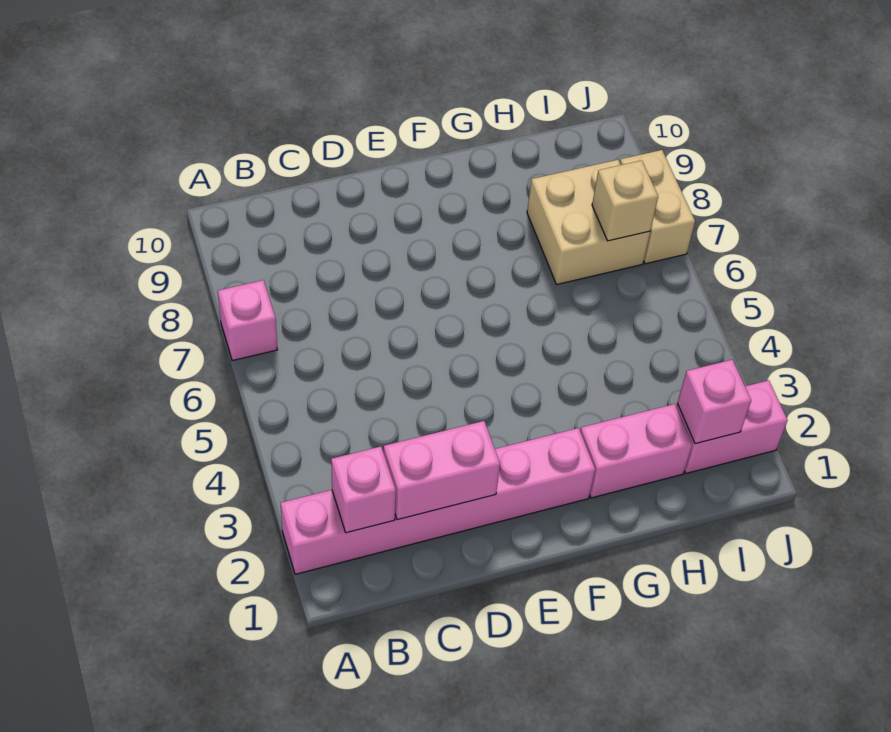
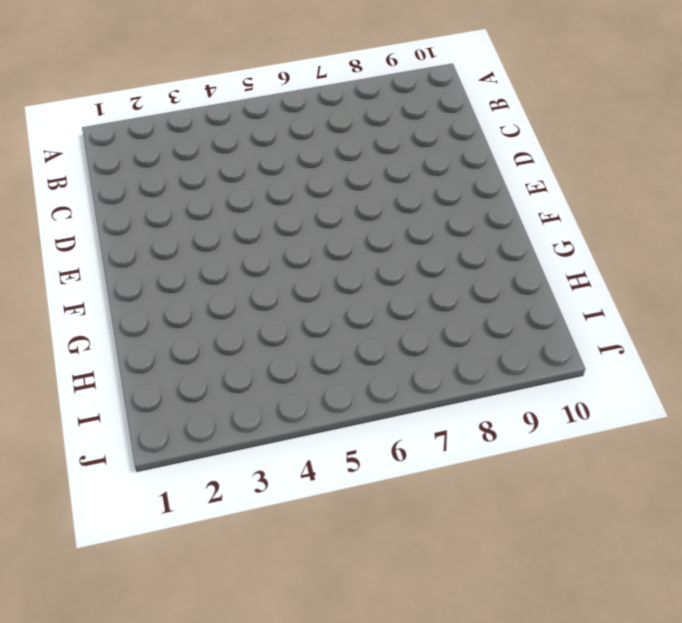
none -> pink 1x6 brick [281,428,595,574]
none -> pink 1x1 brick [218,280,277,361]

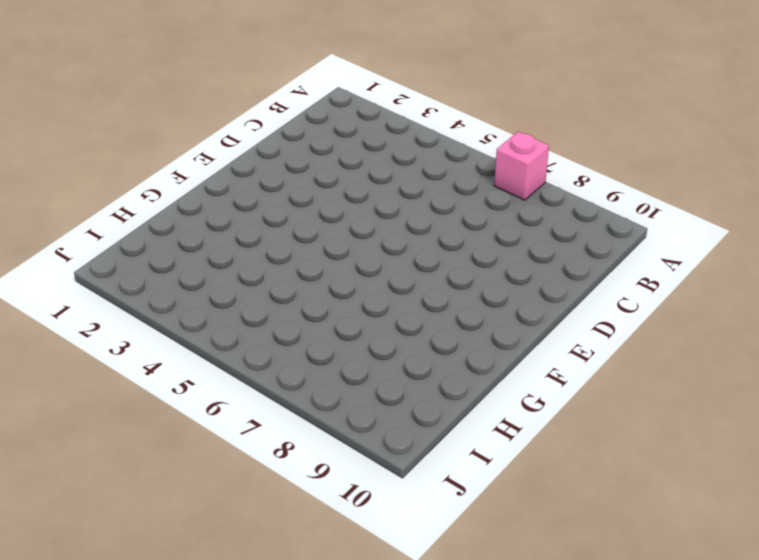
none -> pink 1x6 brick [281,428,595,574]
none -> pink 1x2 brick [580,404,692,498]

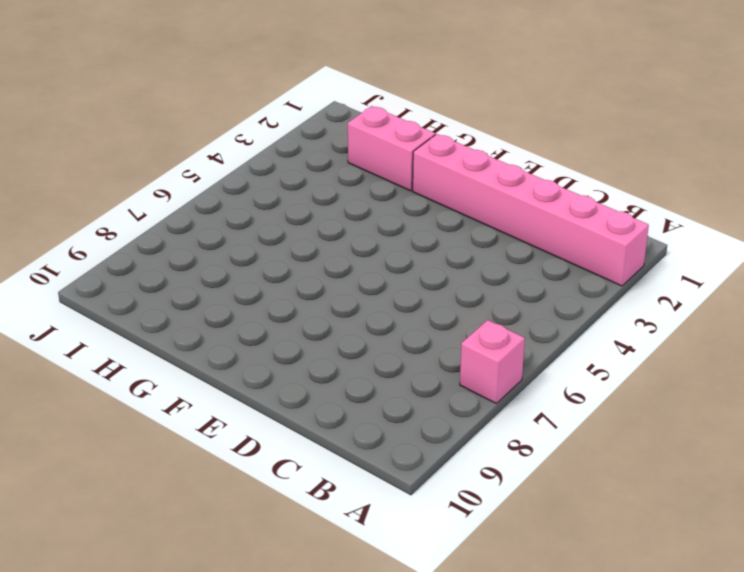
none -> tan 2x2 brick [527,160,650,284]
none -> pink 1x2 brick [676,380,788,473]

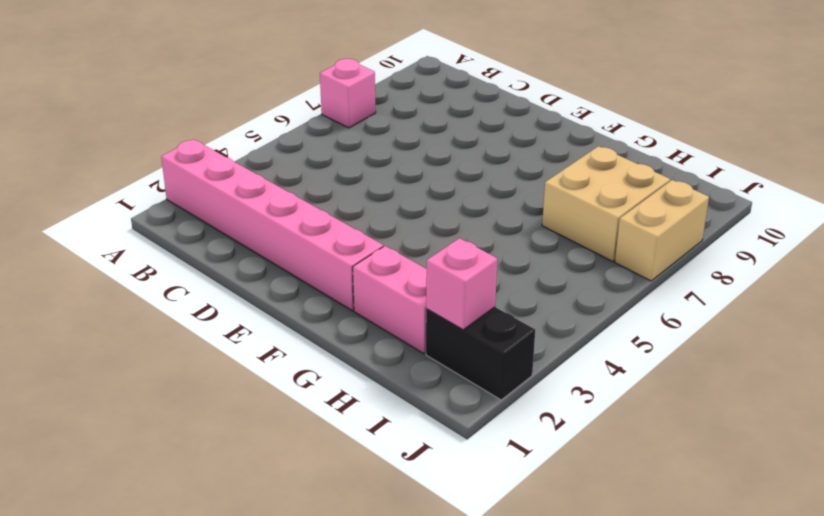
black 1x2 brick [426,307,535,400] -> pink 1x2 brick [676,380,788,473]
none -> pink 1x1 brick [331,447,396,533]
none -> pink 1x2 brick [384,421,500,520]

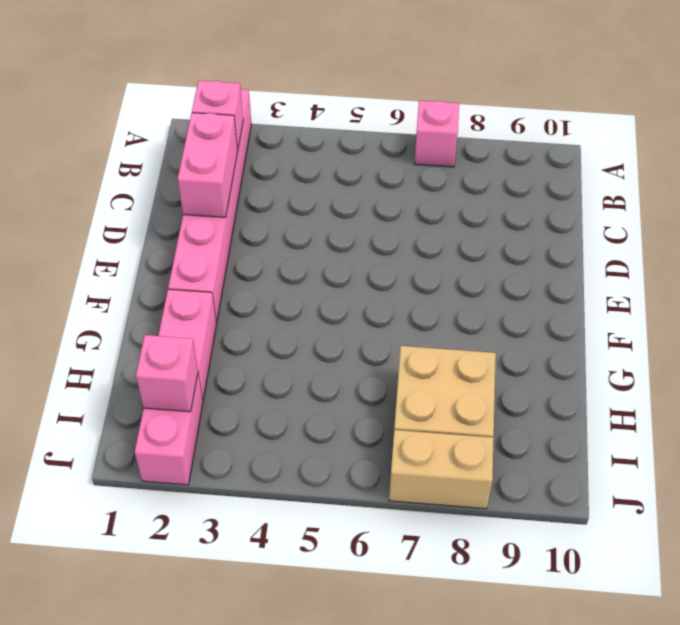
none -> tan 1x1 brick [592,160,658,241]

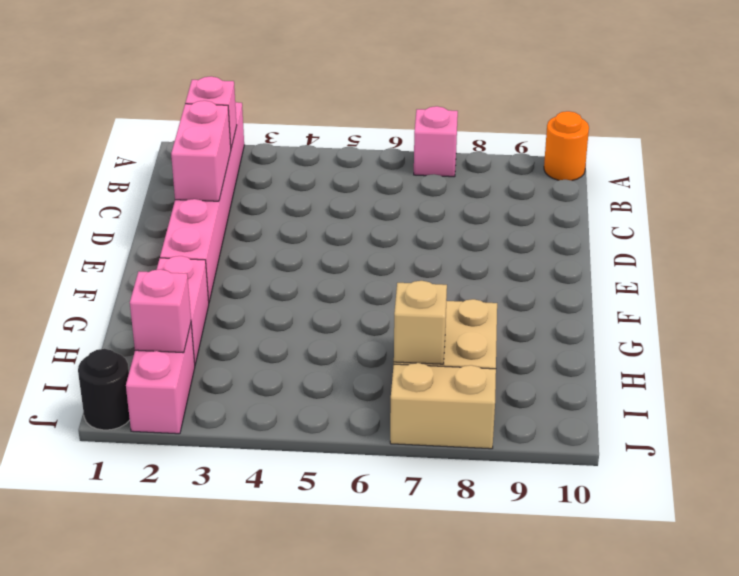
orange 1x1 round brick [544,111,589,181] -> none
black 1x1 round brick [78,349,130,430] -> none

